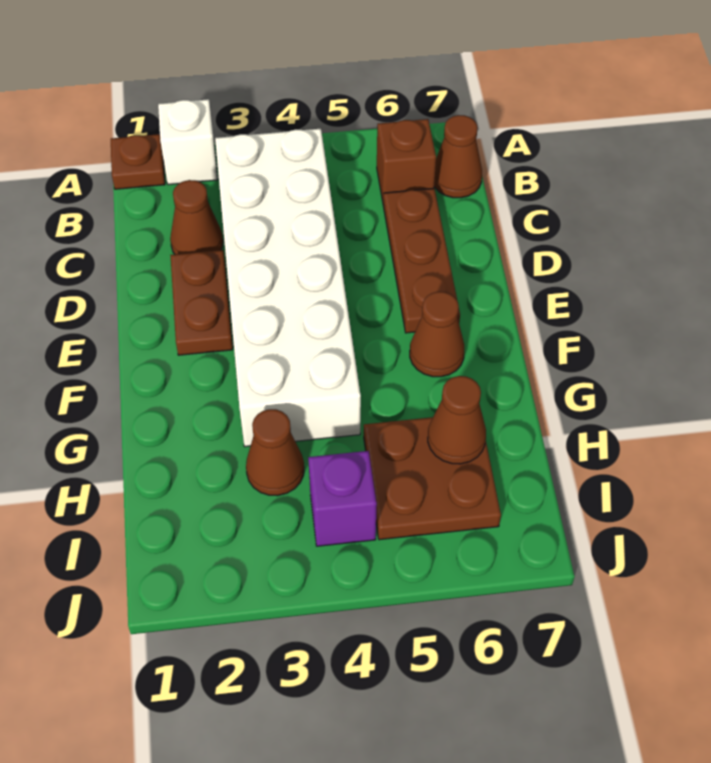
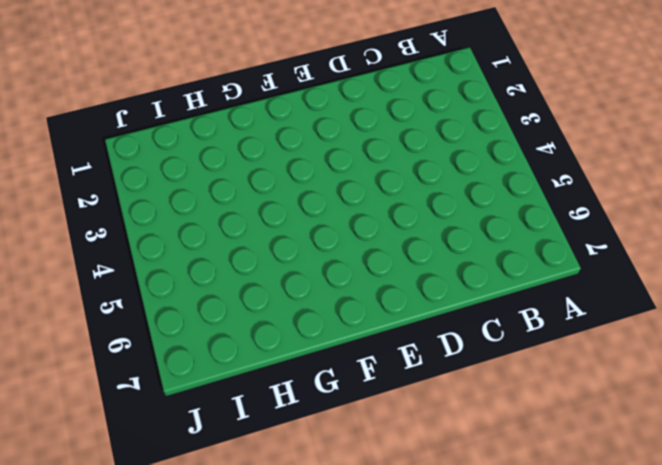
none -> brown 1x1 plate [111,134,165,189]
none -> white 1x1 brick [158,99,218,185]
none -> white 2x6 brick [215,129,361,447]

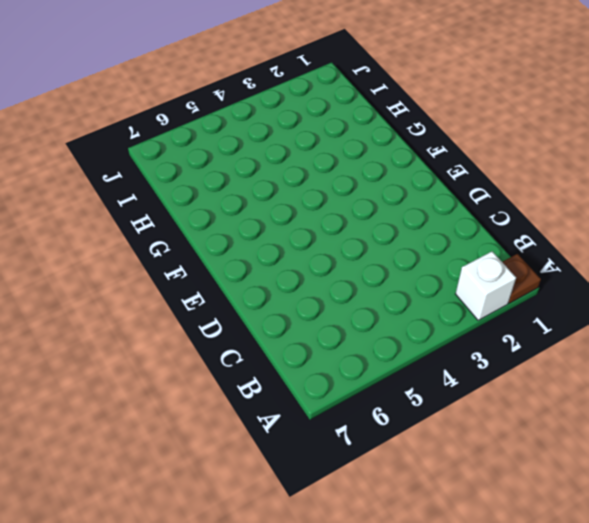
none -> white 2x6 brick [215,129,361,447]
none -> brown 1x1 brick [377,119,436,205]
none -> brown 1x1 cone [434,115,482,198]

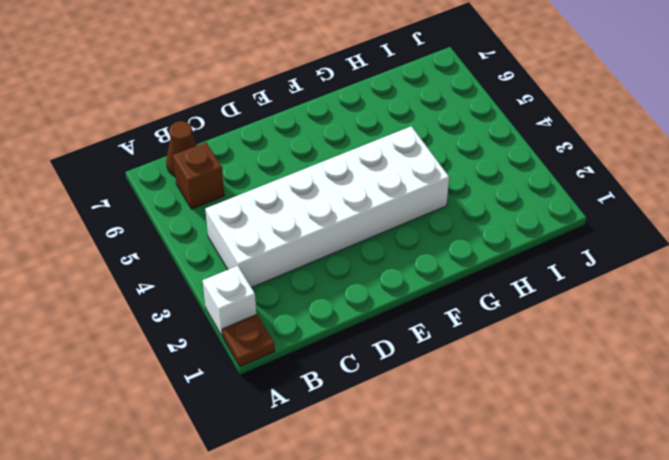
none -> brown 1x1 cone [170,180,223,254]
none -> brown 1x3 plate [383,188,460,333]
none -> brown 1x2 plate [171,250,233,355]

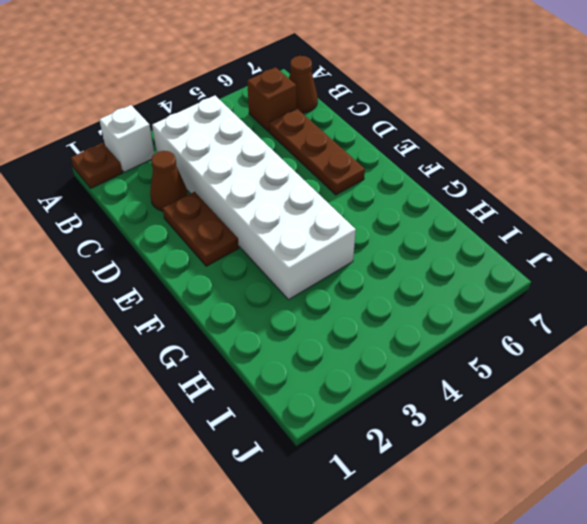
none -> brown 1x1 cone [410,292,464,377]
none -> brown 1x1 cone [246,409,304,496]
none -> brown 2x2 plate [364,417,501,540]

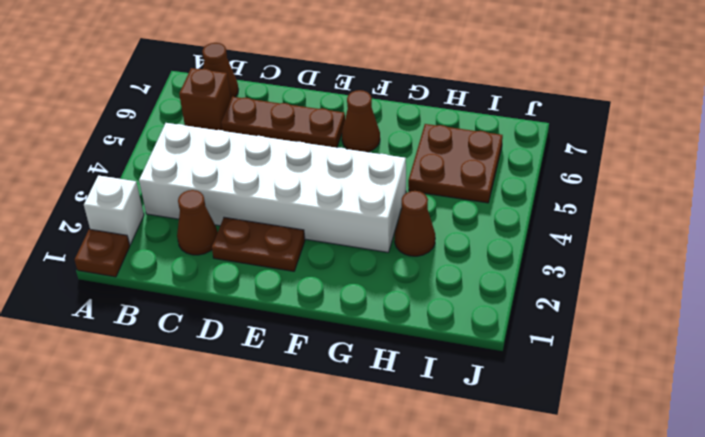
none -> purple 1x1 brick [308,451,377,546]
none -> brown 1x1 cone [428,376,486,464]

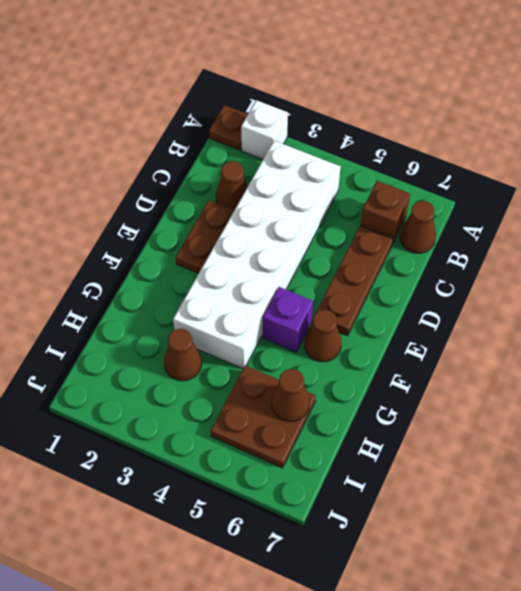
purple 1x1 brick [263,287,313,352] -> purple 1x1 brick moved to [308,451,377,546]

